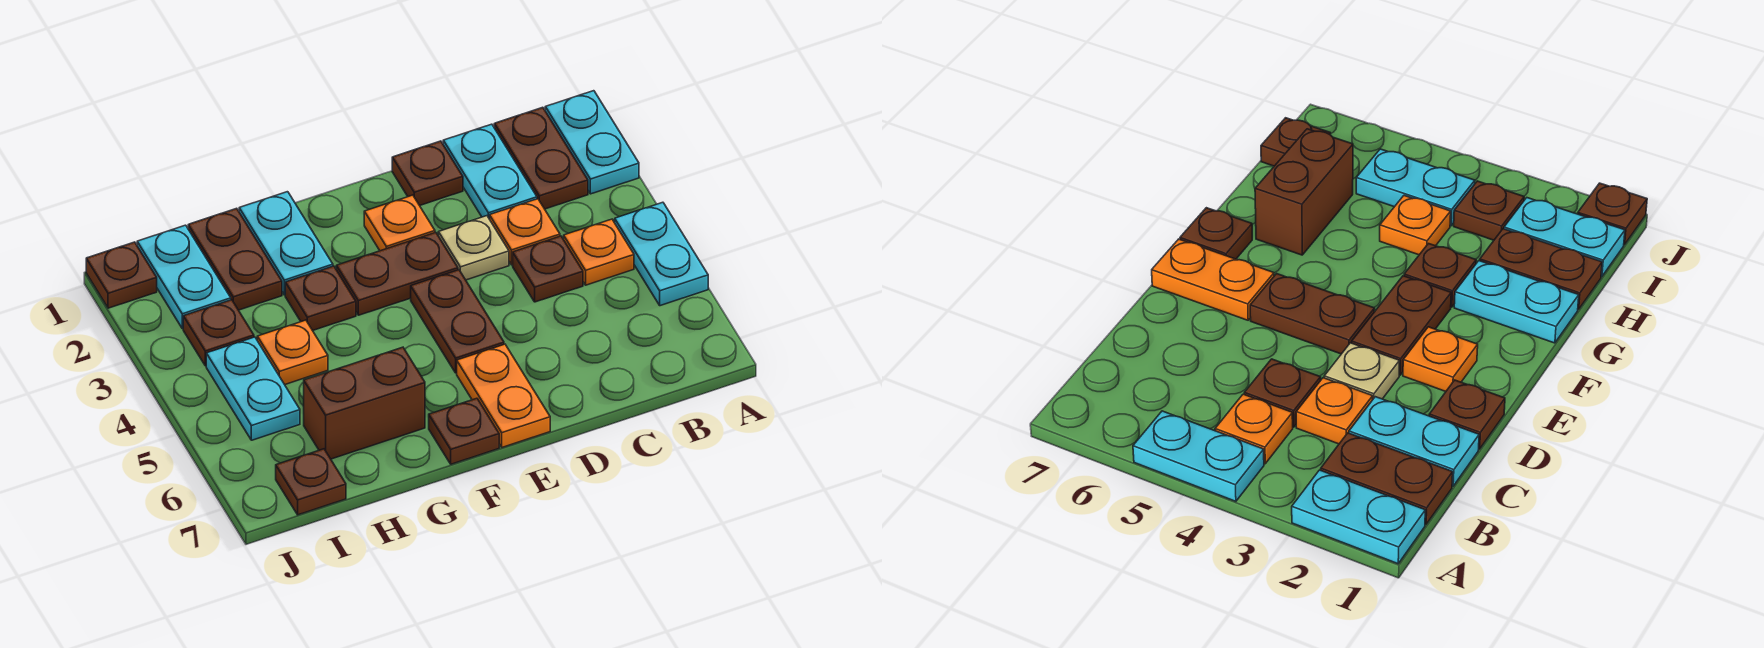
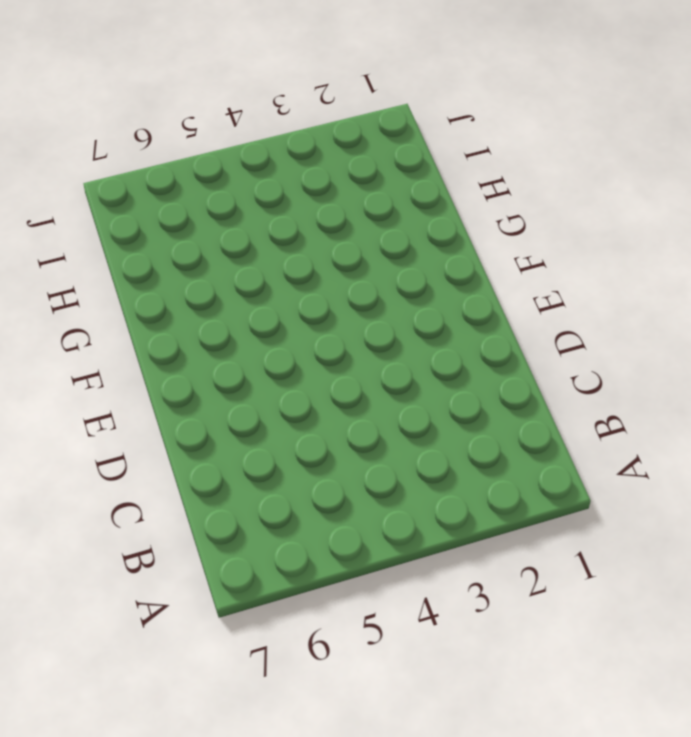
none -> cyan 1x2 plate [545,91,639,194]
none -> cyan 1x2 plate [615,202,708,306]
none -> brown 1x2 plate [494,107,588,209]

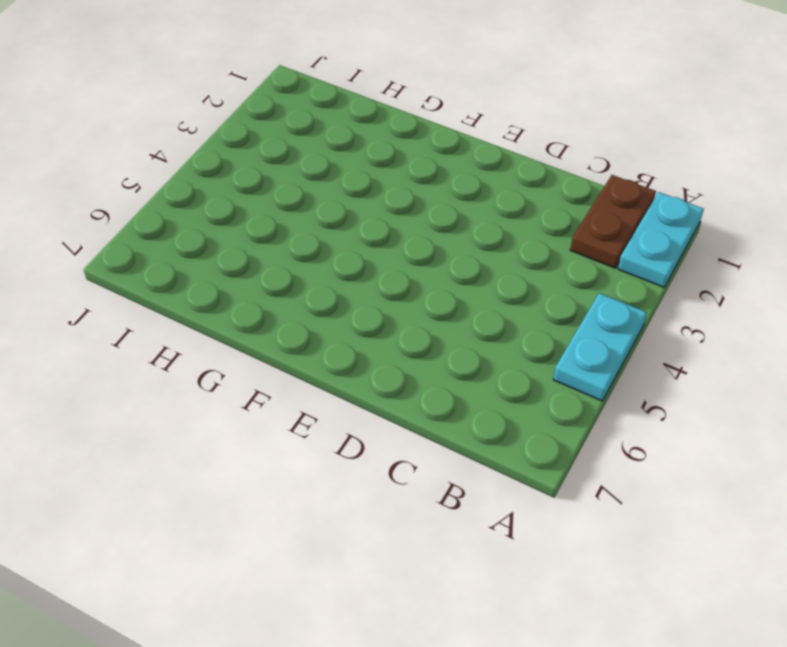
none -> orange 1x1 plate [564,219,634,285]
none -> cyan 1x2 plate [443,124,537,219]
none -> orange 1x1 plate [490,199,560,265]

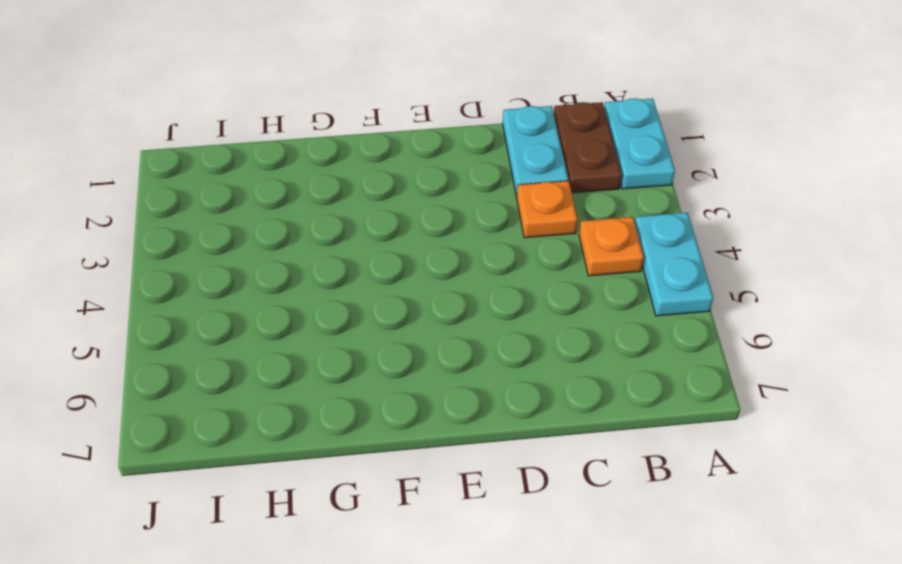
none -> brown 1x1 plate [513,236,583,302]
none -> brown 1x1 plate [392,141,463,206]
none -> tan 1x1 plate [438,216,509,280]

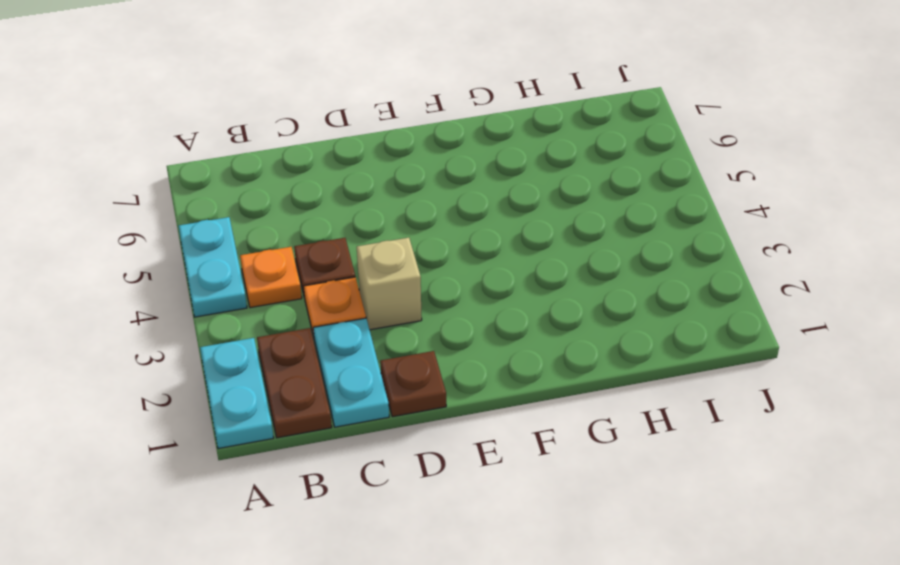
tan 1x1 brick [357,238,422,330] -> tan 1x1 plate [438,216,509,280]
none -> orange 1x1 plate [364,195,435,251]
none -> brown 1x2 plate [336,232,458,315]
none -> brown 1x2 plate [411,270,504,373]

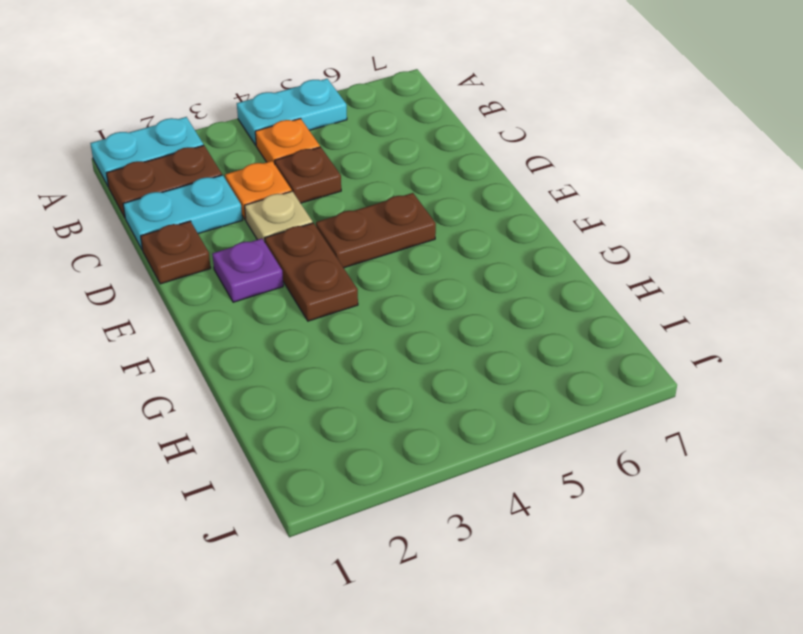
purple 1x1 plate [212,238,283,302] -> orange 1x1 plate [364,195,435,251]
none -> orange 1x2 plate [457,344,550,447]
none -> brown 1x1 plate [429,398,499,464]
none -> cyan 1x2 plate [239,192,333,295]

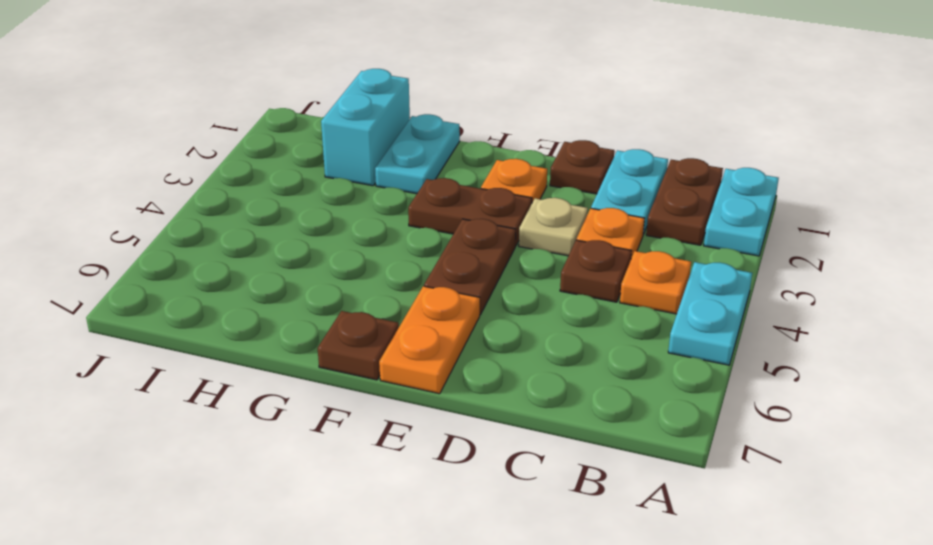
cyan 1x2 brick [321,69,410,186] -> brown 1x2 plate [188,208,282,310]
none -> brown 1x1 plate [285,266,356,331]
none -> brown 1x2 brick [304,347,425,459]
none -> orange 1x1 plate [257,320,328,385]

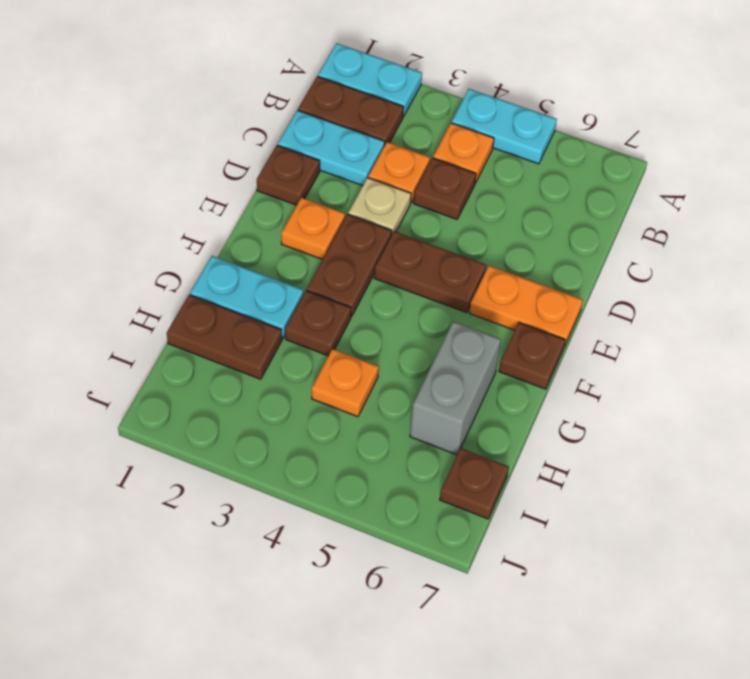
grey 1x2 brick [410,322,501,455] -> brown 1x2 brick [304,347,425,459]
none -> cyan 1x2 plate [137,225,231,329]
none -> brown 1x1 plate [183,300,254,366]
none -> cyan 1x2 plate [206,337,300,440]

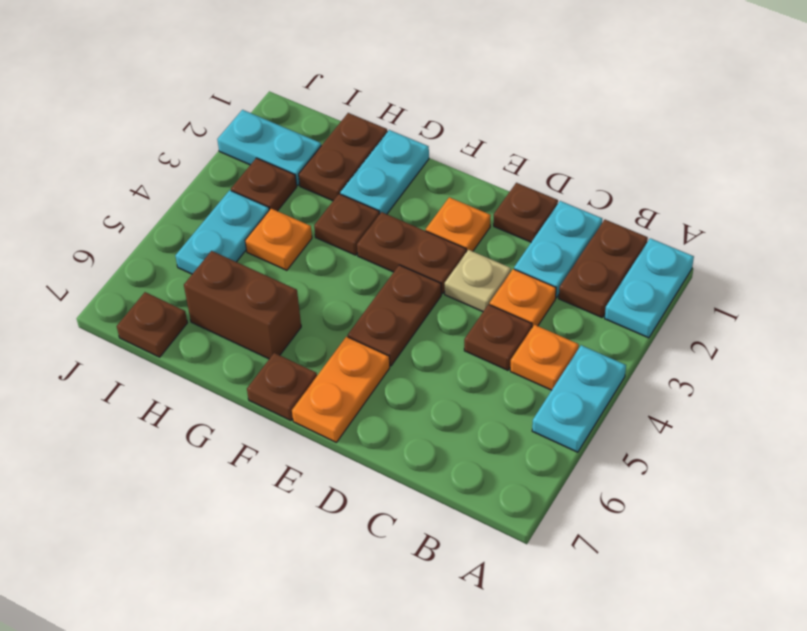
cyan 1x2 plate [217,110,321,185] -> cyan 1x2 plate turned to [137,225,231,329]
none -> brown 1x1 plate [86,242,157,308]

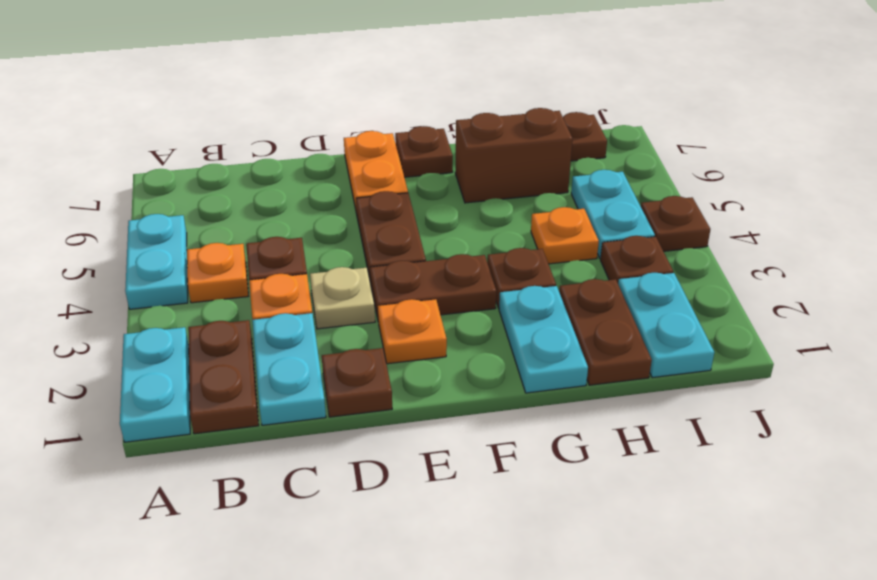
brown 1x1 plate [641,196,710,251] -> brown 1x1 plate moved to [86,242,157,308]

